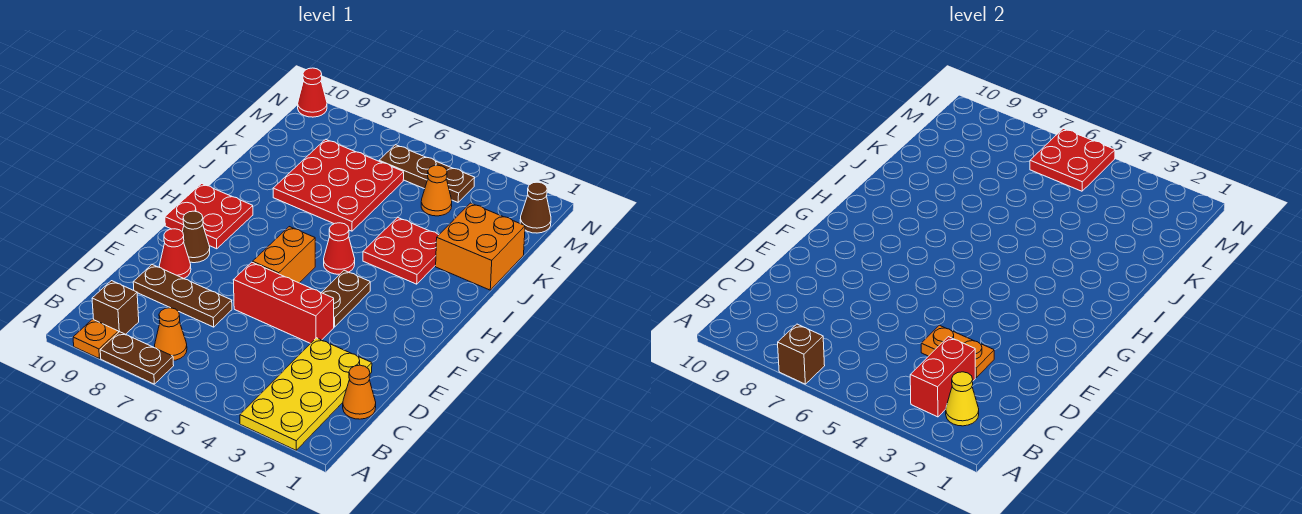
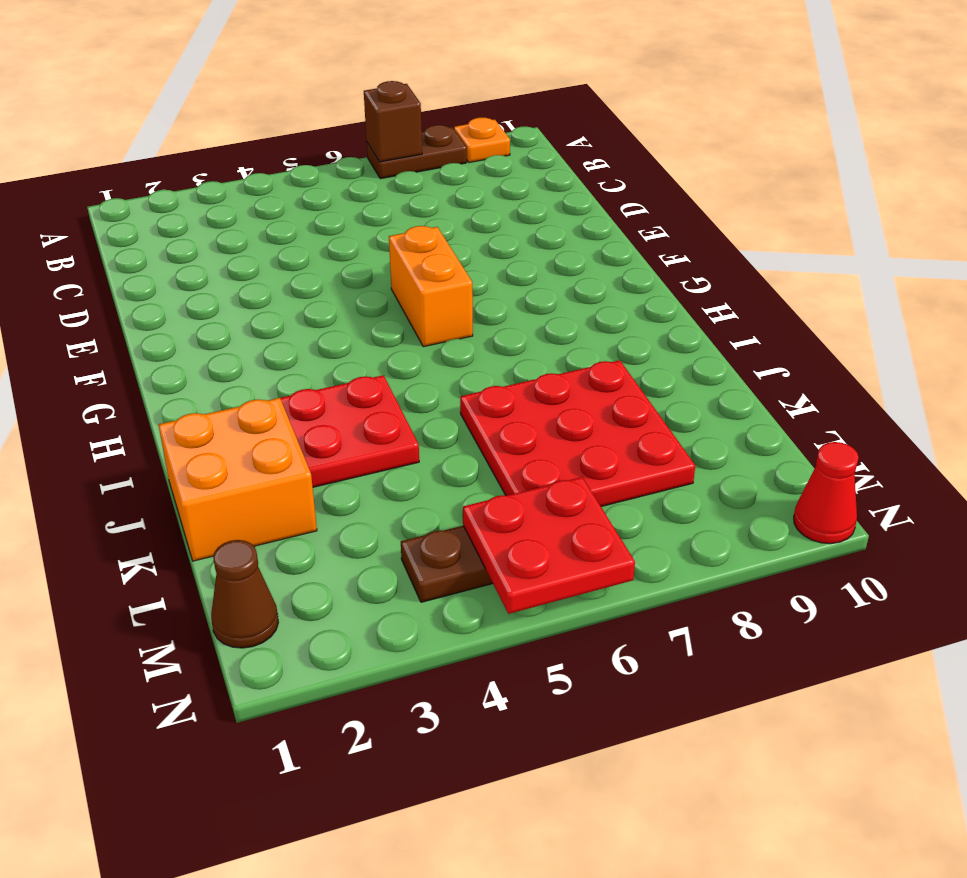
none -> yellow 2x4 plate [240,338,372,450]
none -> orange 1x1 cone [155,308,187,361]
none -> brown 1x1 brick [92,281,139,334]

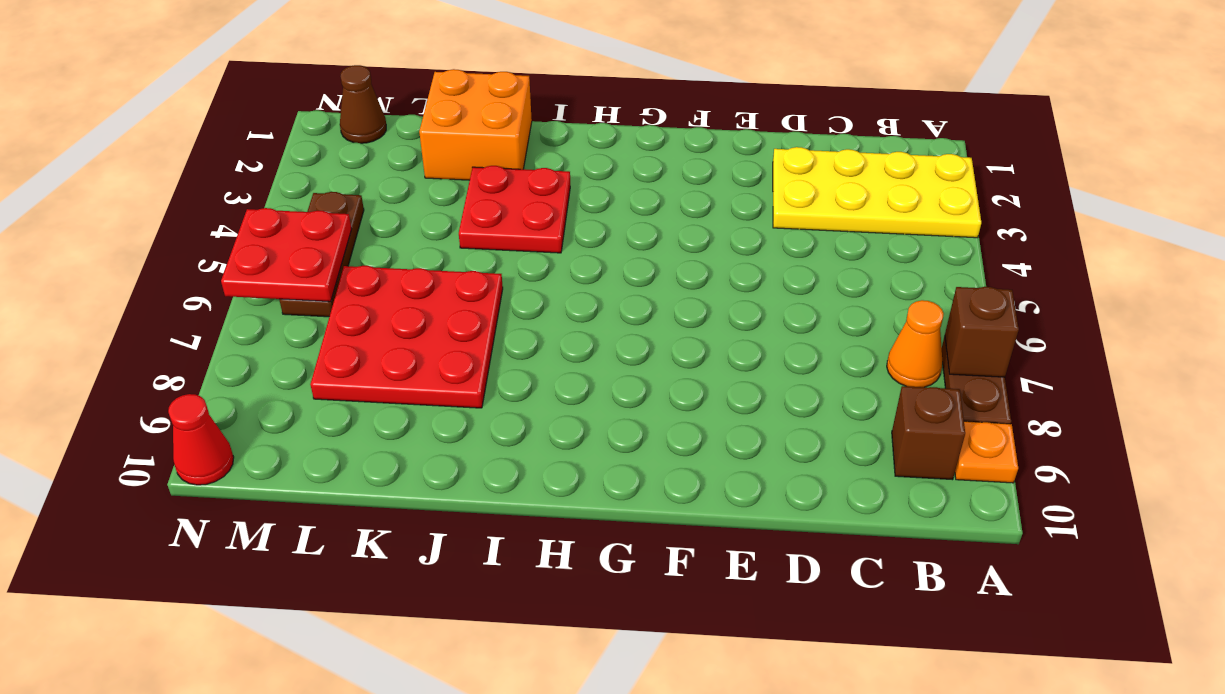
none -> orange 1x1 cone [343,365,376,419]
none -> brown 1x3 plate [133,264,232,327]
none -> red 1x3 brick [233,262,334,344]

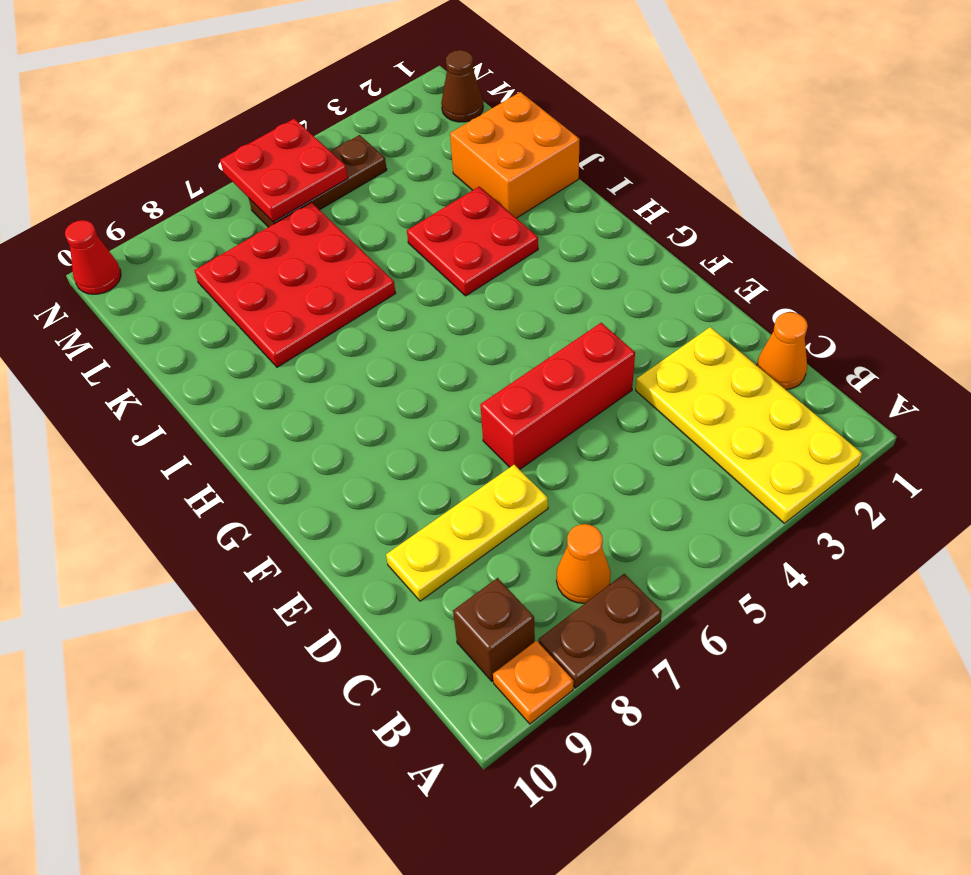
yellow 1x3 plate [386,465,548,601] -> brown 1x3 plate [133,264,232,327]
none -> red 1x1 cone [159,229,191,278]
none -> brown 1x2 plate [321,270,370,327]
none -> orange 1x2 brick [253,227,315,283]

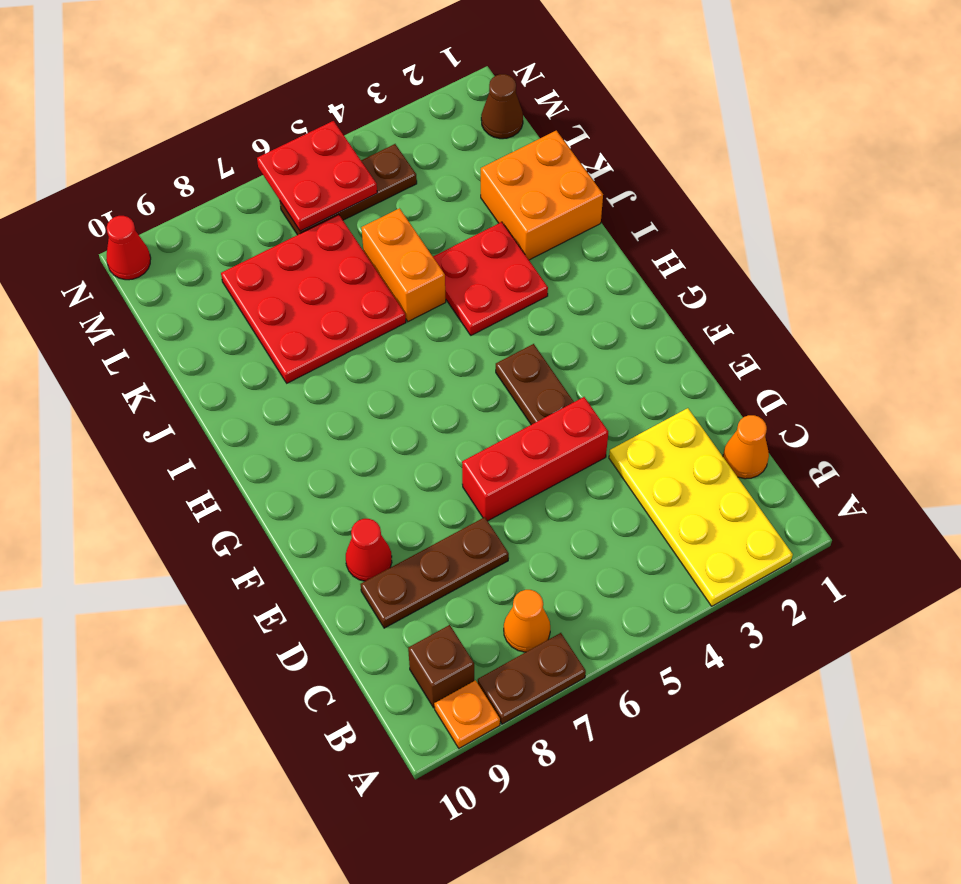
orange 1x2 brick [362,208,446,322] -> orange 1x2 brick moved to [253,227,315,283]
none -> brown 1x1 cone [182,211,210,263]
none -> red 2x2 plate [165,184,253,249]
none -> red 1x1 cone [324,223,355,274]

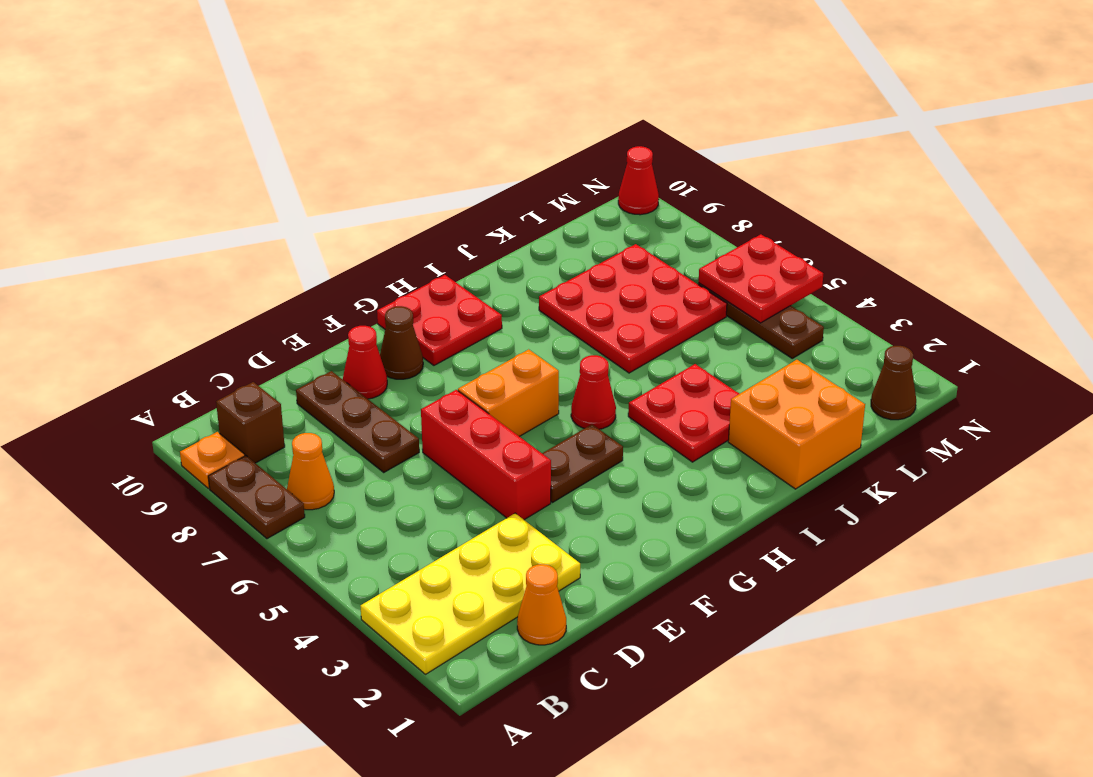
none -> orange 1x1 cone [421,165,452,216]
none -> brown 1x1 brick [778,324,825,384]
none -> yellow 1x1 cone [946,372,979,426]

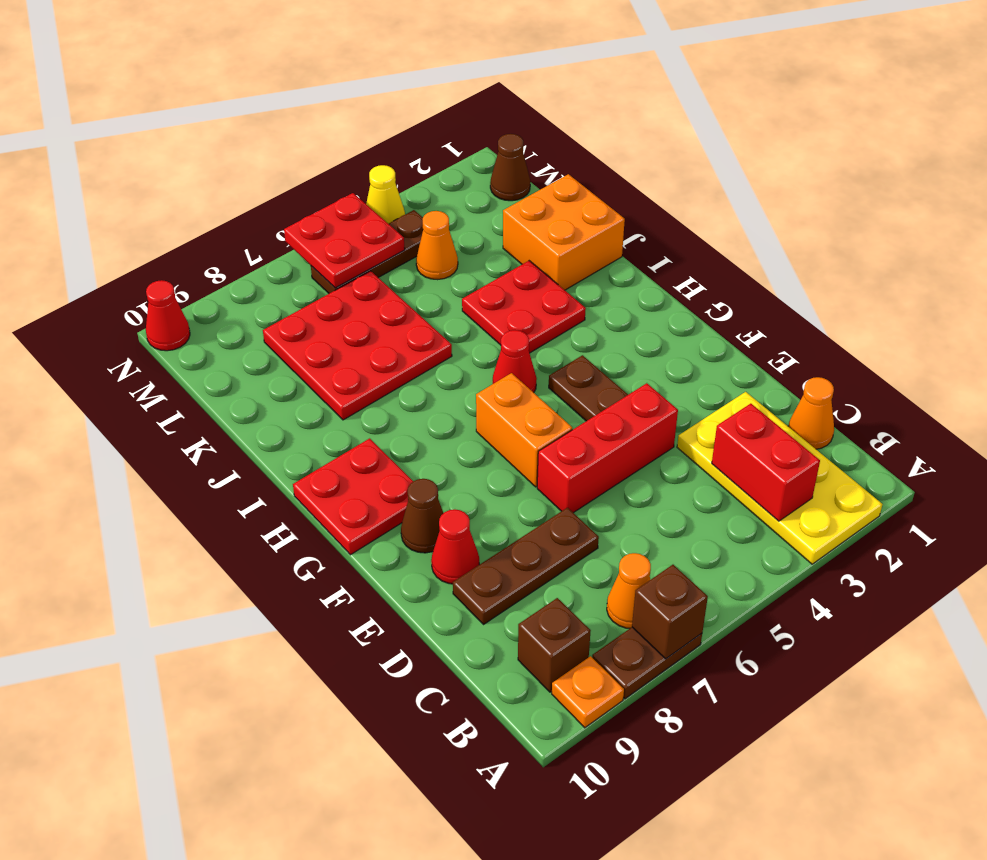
yellow 1x1 cone [366,165,405,224] -> yellow 1x1 cone moved to [946,372,979,426]
none -> orange 1x2 plate [921,325,994,377]

